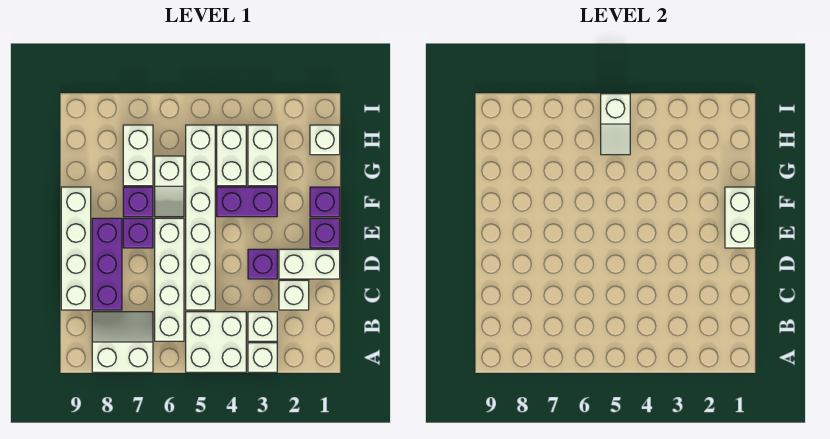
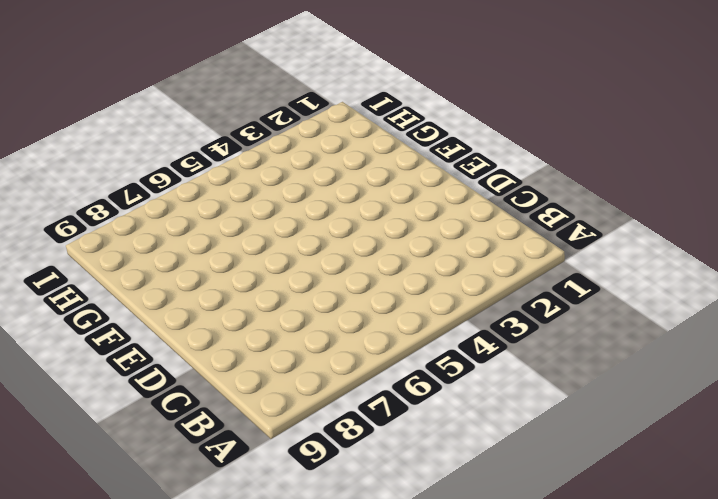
none -> white 1x1 brick [248,343,277,372]
none -> white 2x2 brick [186,312,246,372]
none -> white 2x2 slope [92,312,153,372]

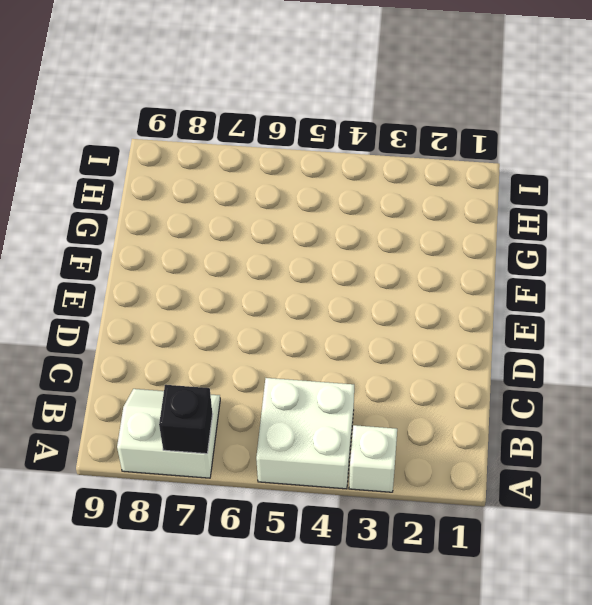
black 1x1 brick [159,385,213,454] -> none
none -> white 1x1 brick [248,312,277,341]
none -> white 1x4 brick [155,218,184,341]
none -> white 1x1 brick [279,280,309,310]

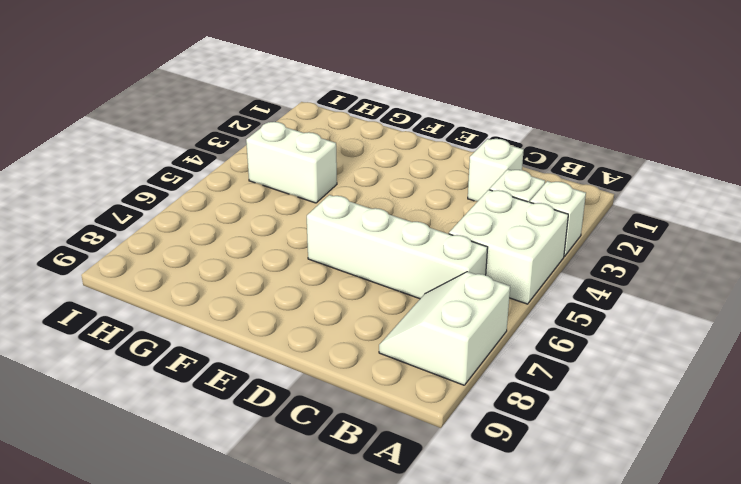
none -> white 1x6 brick [186,125,215,310]
none -> purple 1x3 brick [92,218,122,310]
none -> white 1x4 brick [61,187,91,310]

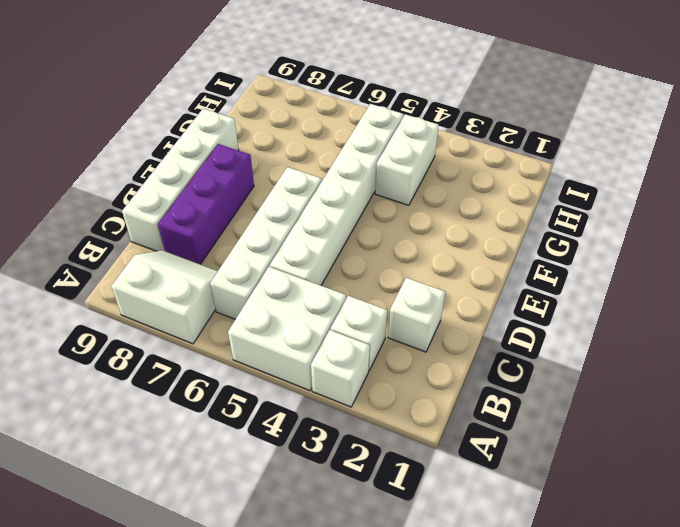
none -> white 1x2 brick [279,249,340,279]
none -> purple 1x1 brick [248,249,277,279]
none -> purple 1x1 brick [310,218,340,248]

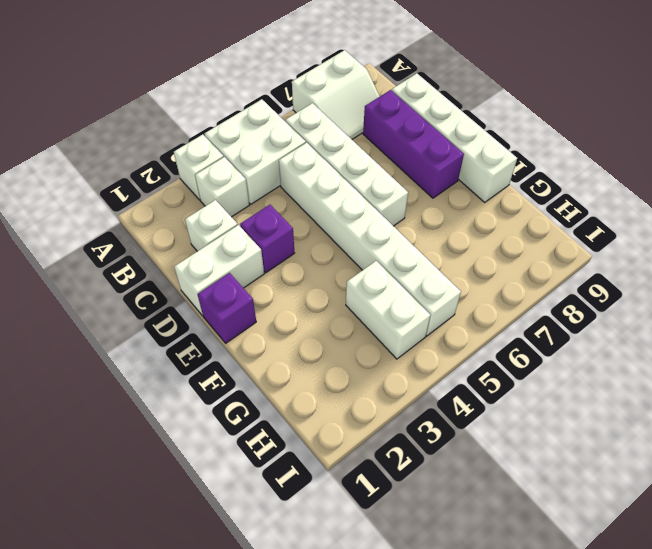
none -> purple 1x1 brick [123,218,153,248]
none -> purple 1x1 brick [310,187,340,217]
none -> purple 1x2 brick [217,187,277,217]

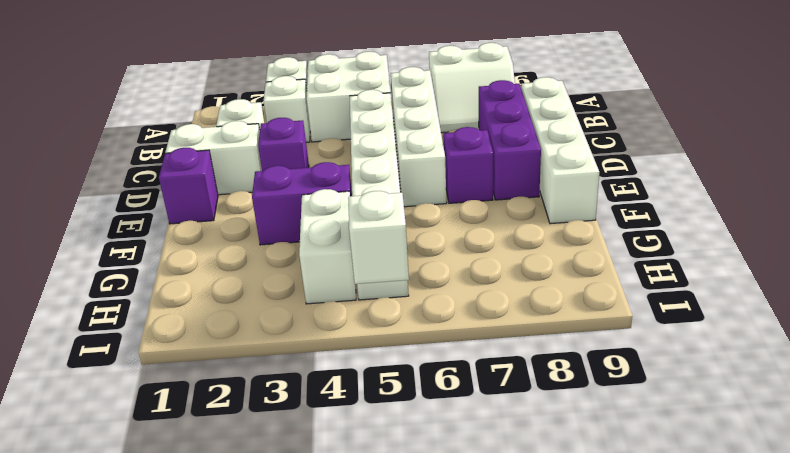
none -> purple 1x1 brick [310,187,340,217]
none -> white 1x2 slope [155,156,184,217]
none -> purple 1x1 brick [123,187,153,217]

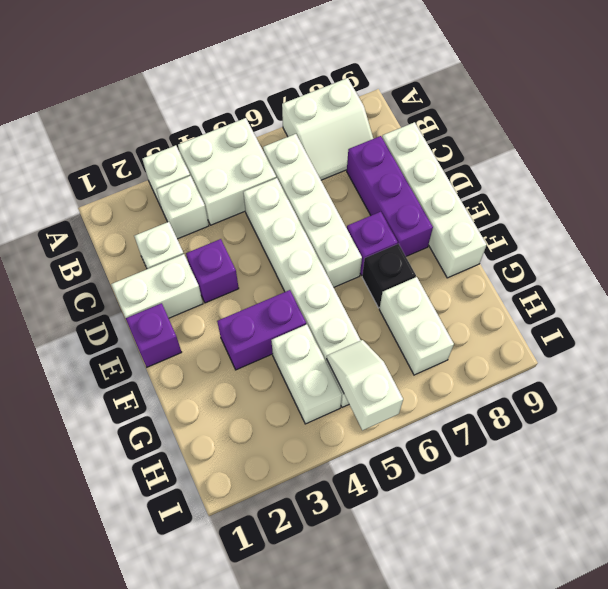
black 1x1 brick [362,244,416,308] -> purple 1x1 brick [123,187,153,217]
none -> purple 1x1 brick [310,187,340,217]
none -> white 1x2 slope [155,156,184,217]
none -> white 1x2 brick [248,125,277,186]

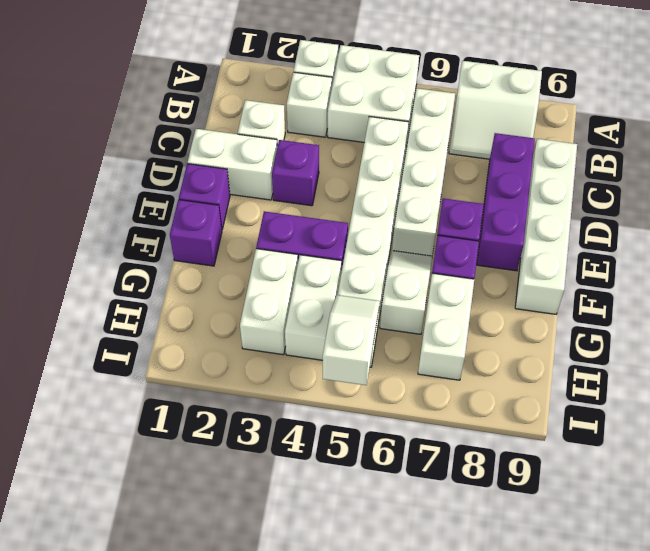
none -> white 1x1 brick [310,125,340,155]
none -> white 1x2 brick [725,187,755,248]

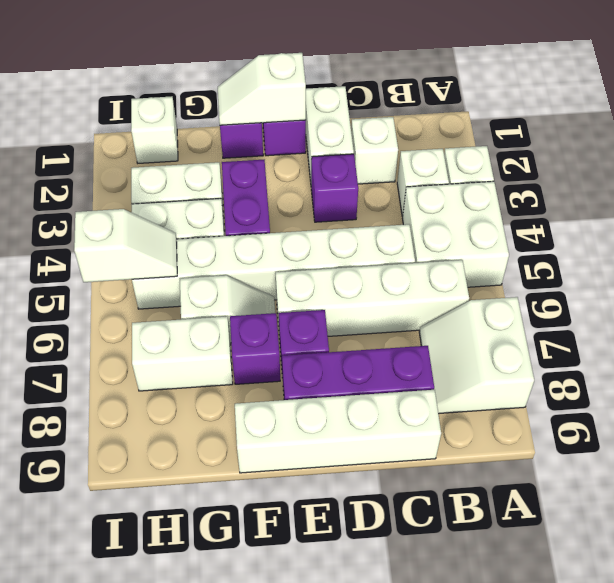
white 1x2 slope [218,53,306,125] -> white 1x2 brick [725,187,755,248]

